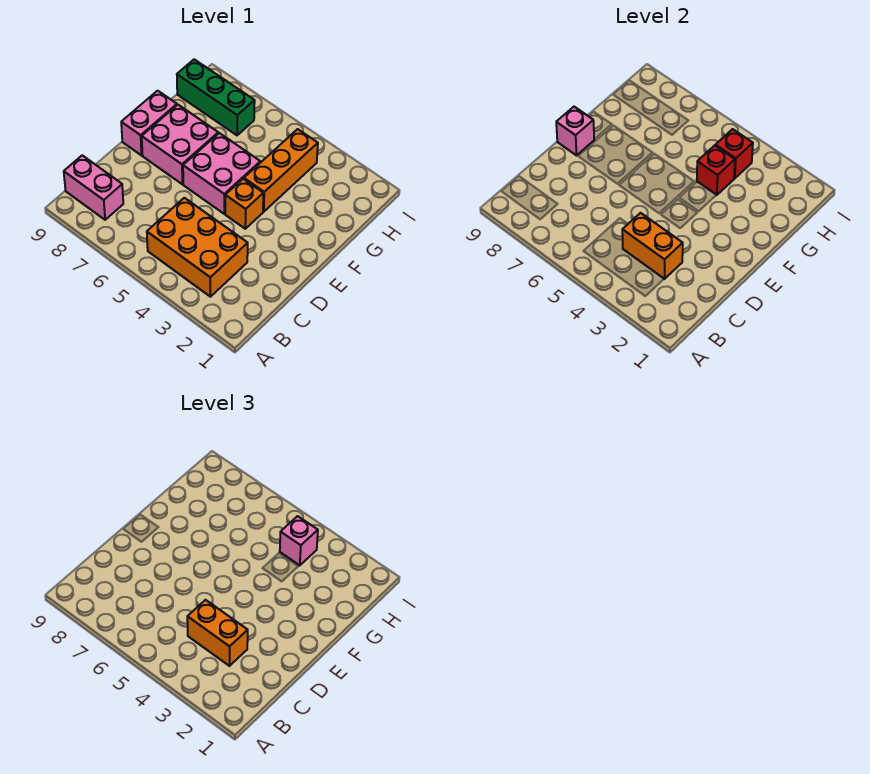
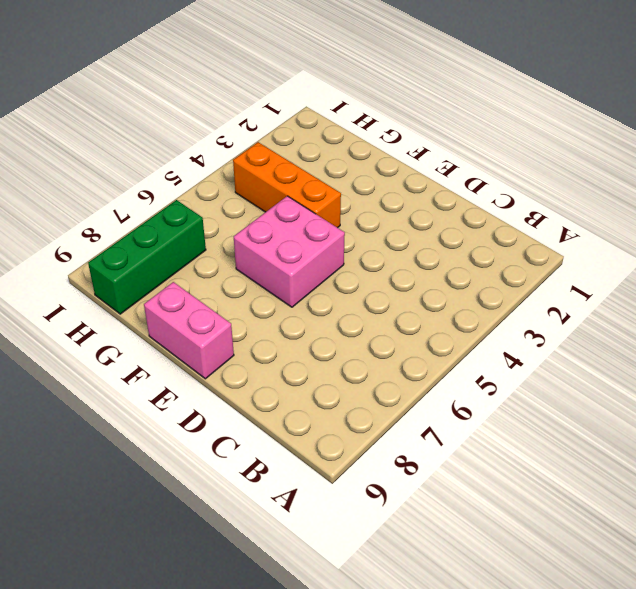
none -> orange 2x3 brick [147,198,248,297]
none -> pink 1x2 brick [64,155,123,220]
none -> orange 1x1 brick [225,179,263,229]

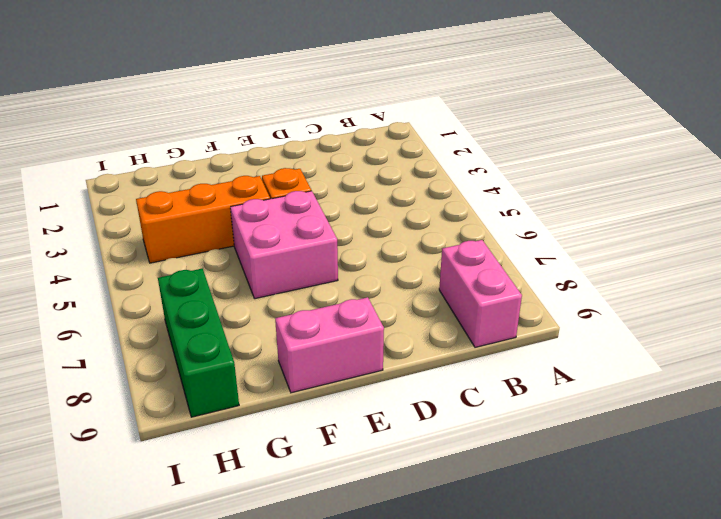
none -> orange 2x3 brick [147,198,248,297]
none -> pink 2x2 brick [142,105,218,184]
none -> orange 1x2 brick [622,213,683,279]

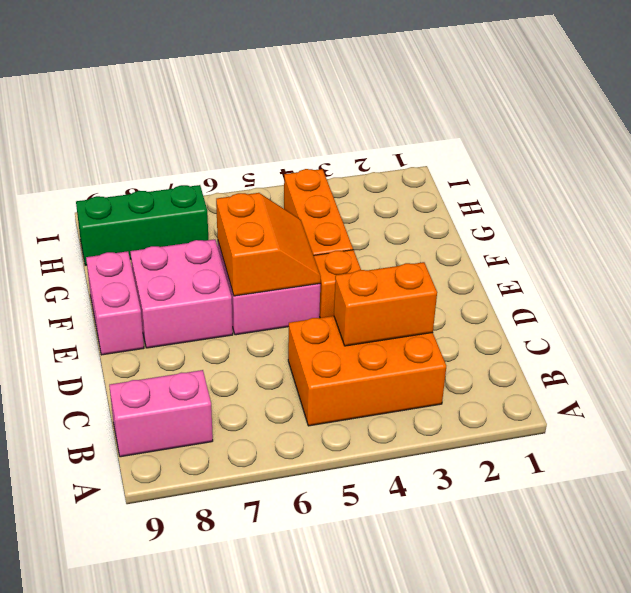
orange 2x2 slope [216,193,321,296] -> none
none -> pink 1x1 brick [556,107,594,155]
none -> red 1x1 brick [697,145,735,195]
none -> red 1x1 brick [715,129,753,178]

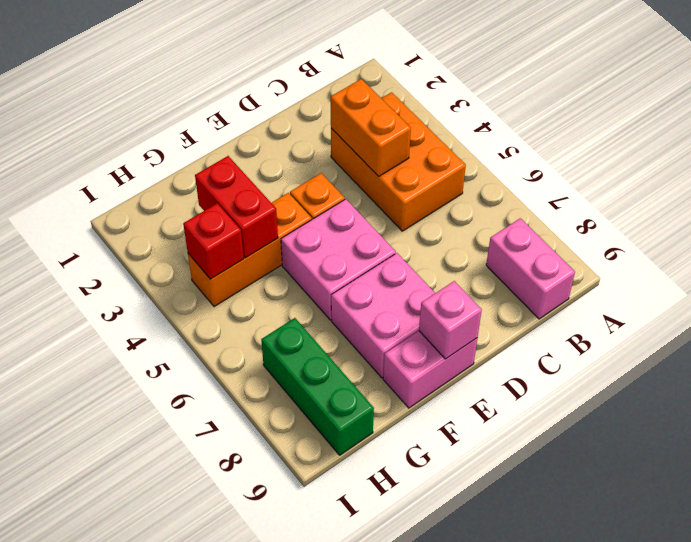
red 1x2 brick [195,156,278,258] -> red 1x1 brick [697,145,735,195]
none -> orange 1x2 brick [187,600,248,666]
none -> pink 1x1 brick [280,516,318,565]

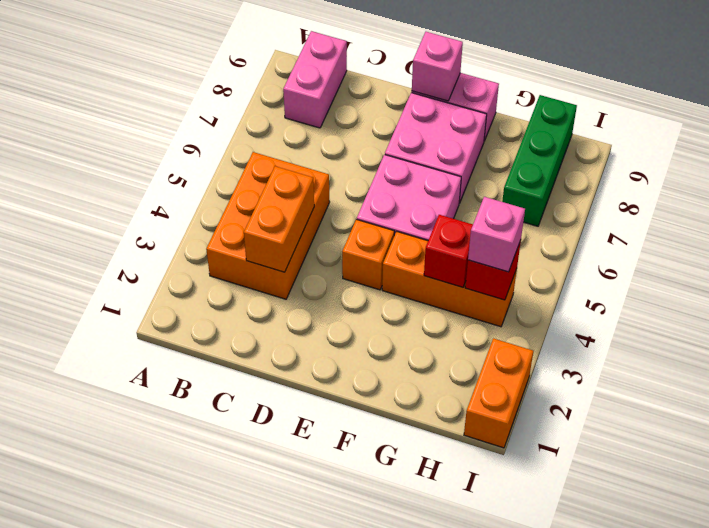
orange 1x2 brick [464,338,533,448] -> orange 1x2 brick moved to [187,600,248,666]

